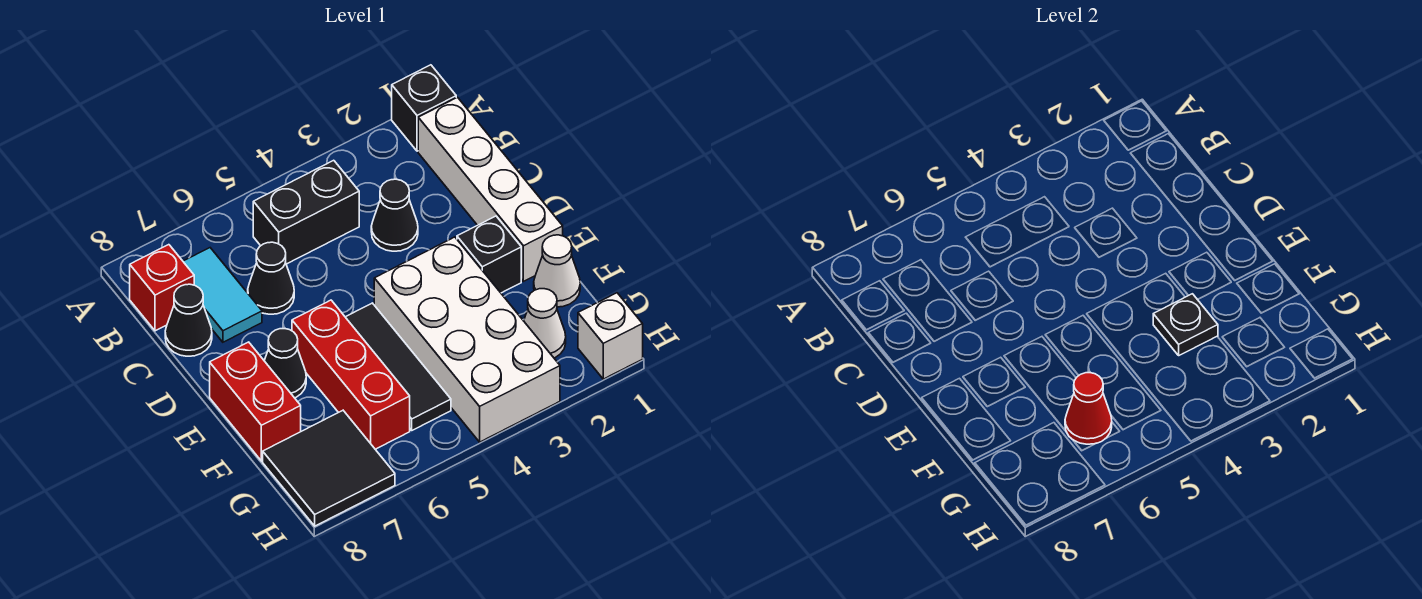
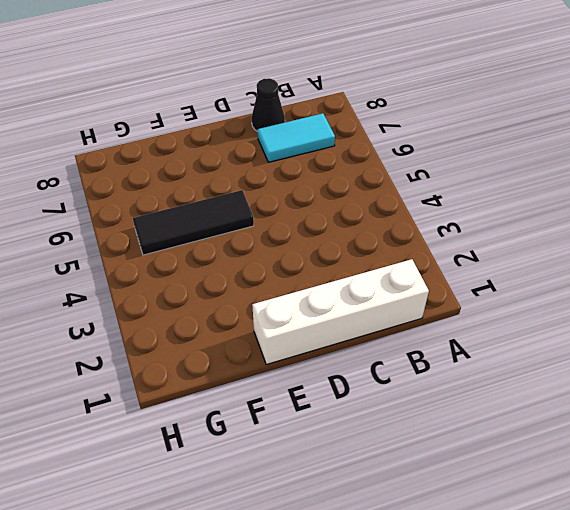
none -> black 1x1 brick [392,65,456,151]
none -> black 1x2 brick [253,160,359,264]
none -> red 1x1 brick [130,245,194,331]

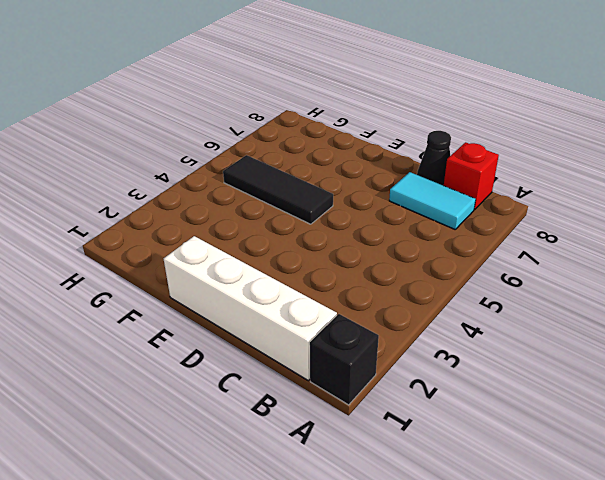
none -> black 1x2 brick [253,160,359,264]
none -> black 1x1 cone [371,179,418,251]
none -> black 1x1 cone [248,242,294,314]

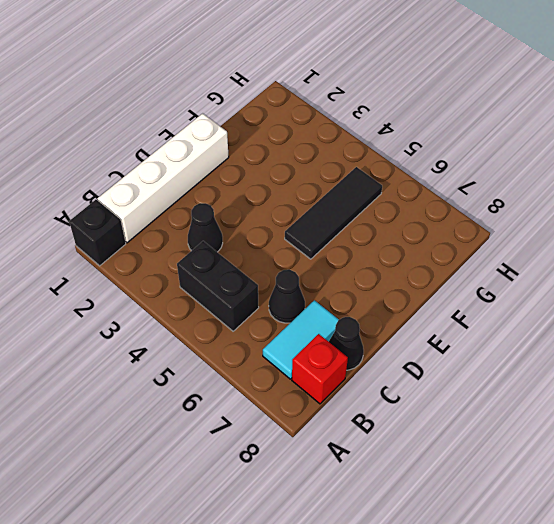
none -> black 1x1 brick [457,216,521,293]
none -> white 2x4 brick [374,237,560,442]
none -> red 1x3 brick [292,300,410,449]

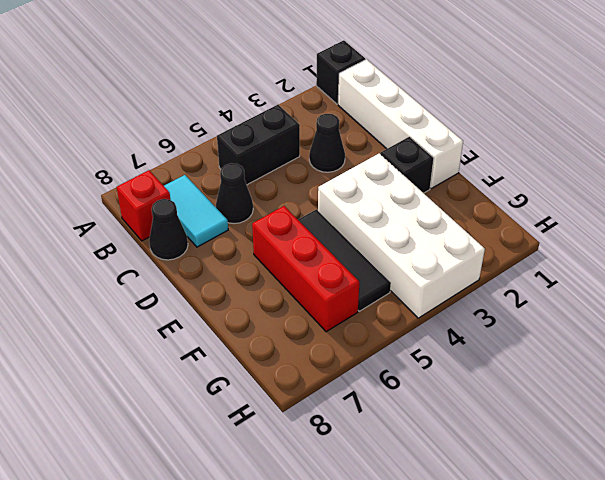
none -> black 1x1 cone [264,329,306,398]
none -> red 1x2 brick [210,342,301,461]
none -> white 1x1 cone [534,235,580,307]

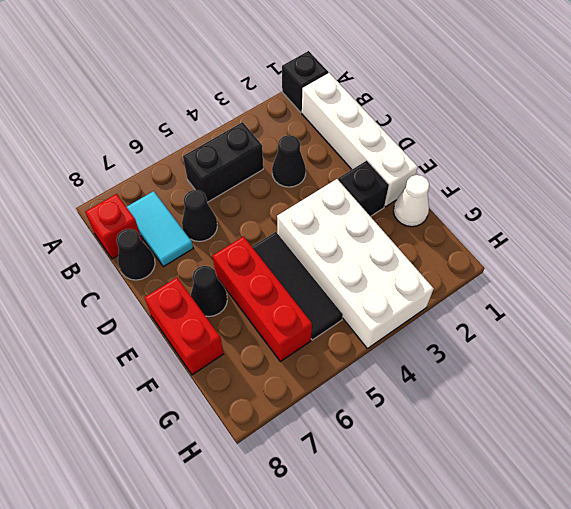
none -> white 1x1 cone [524,289,566,358]
none -> black 2x2 tile [263,411,395,526]
none -> white 1x1 brick [578,293,643,379]

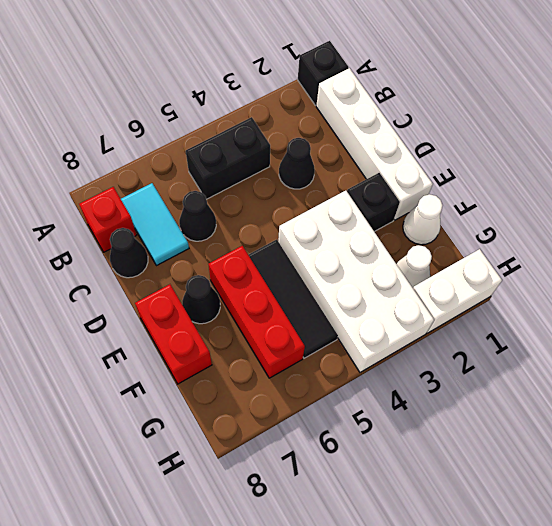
white 1x2 brick [413,249,502,333] -> white 1x1 brick [578,293,643,379]
none -> black 2x2 tile [263,411,395,526]
none -> black 1x1 plate [1153,294,1218,355]
none -> red 1x1 cone [1065,373,1112,444]

